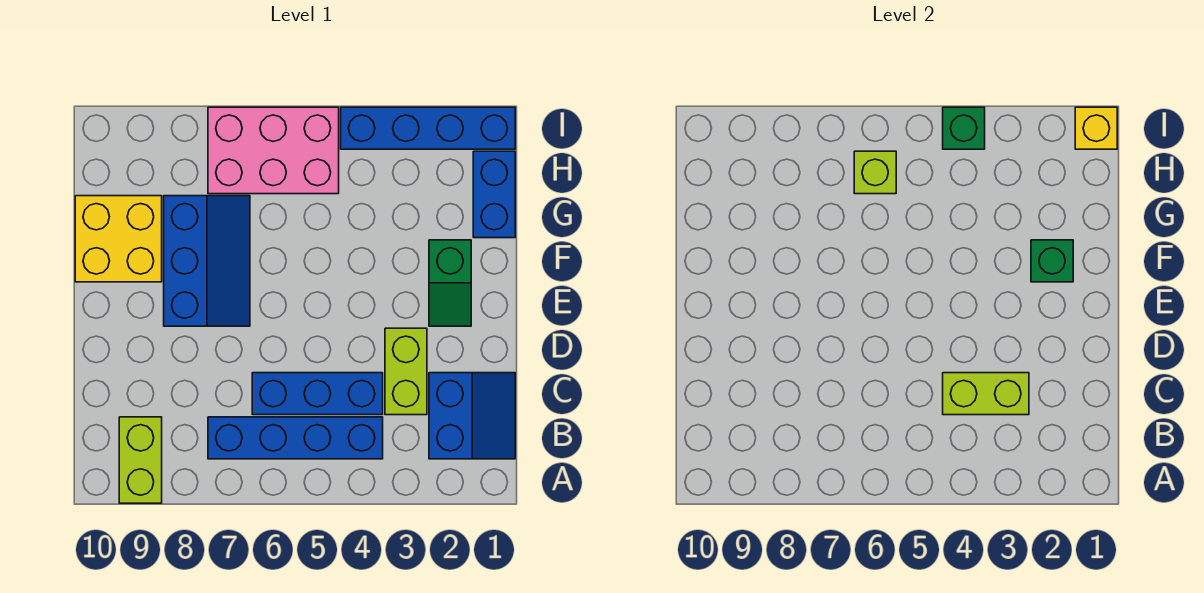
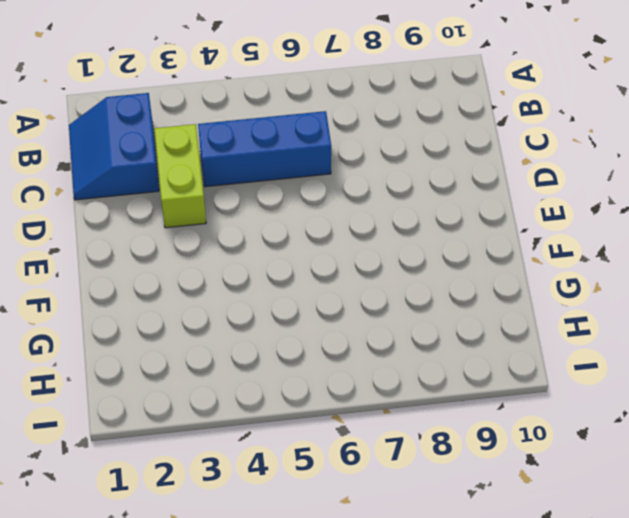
none -> lime 1x2 brick [119,417,162,503]
none -> blue 1x4 brick [208,417,383,459]
none -> green 1x2 slope [429,240,471,326]

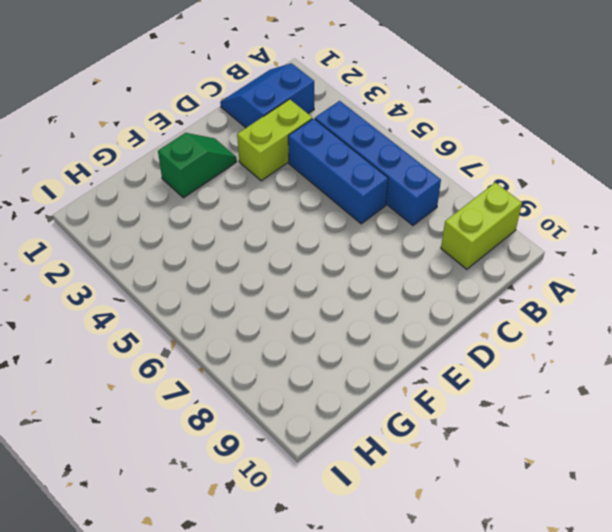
none -> blue 2x3 slope [164,196,250,326]
none -> yellow 2x2 brick [75,196,162,282]
none -> blue 1x2 brick [473,151,515,238]

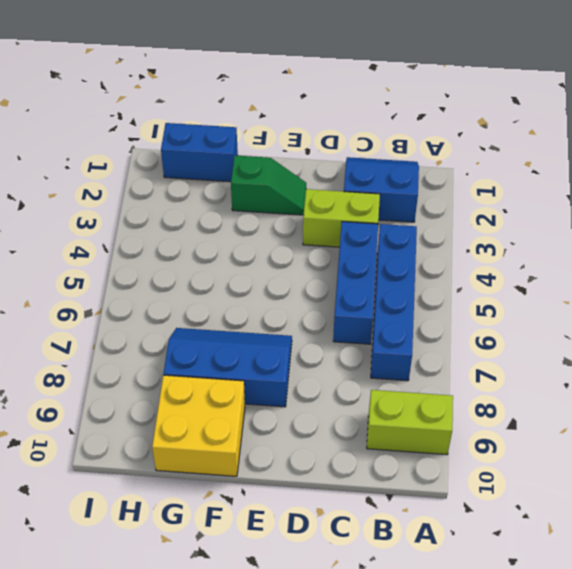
none -> pink 2x3 brick [208,107,339,194]
none -> blue 1x4 brick [341,107,515,149]
none -> lime 1x2 brick [943,373,1029,415]

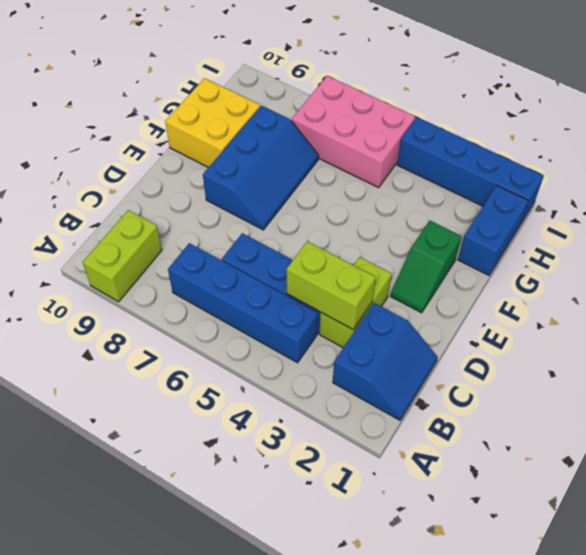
none -> green 1x1 brick [1031,240,1073,282]
none -> lime 1x1 brick [854,151,896,194]
none -> yellow 1x1 brick [1075,107,1117,149]

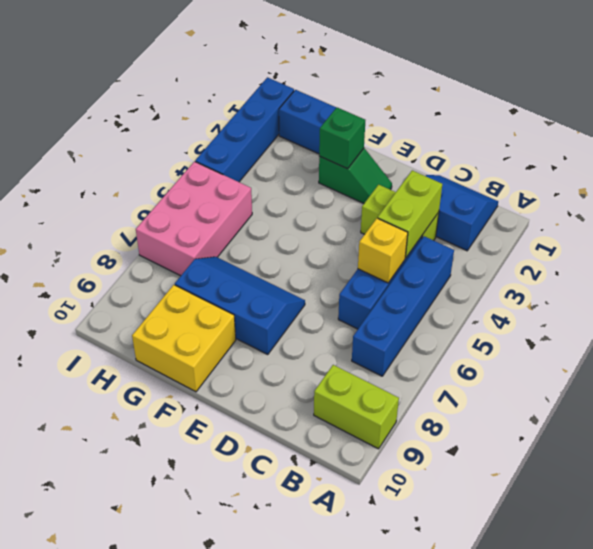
yellow 1x1 brick [358,218,408,283] -> yellow 1x1 brick moved to [1075,107,1117,149]
none -> lime 1x1 brick [854,151,896,194]
none -> green 1x1 brick [943,107,985,149]

